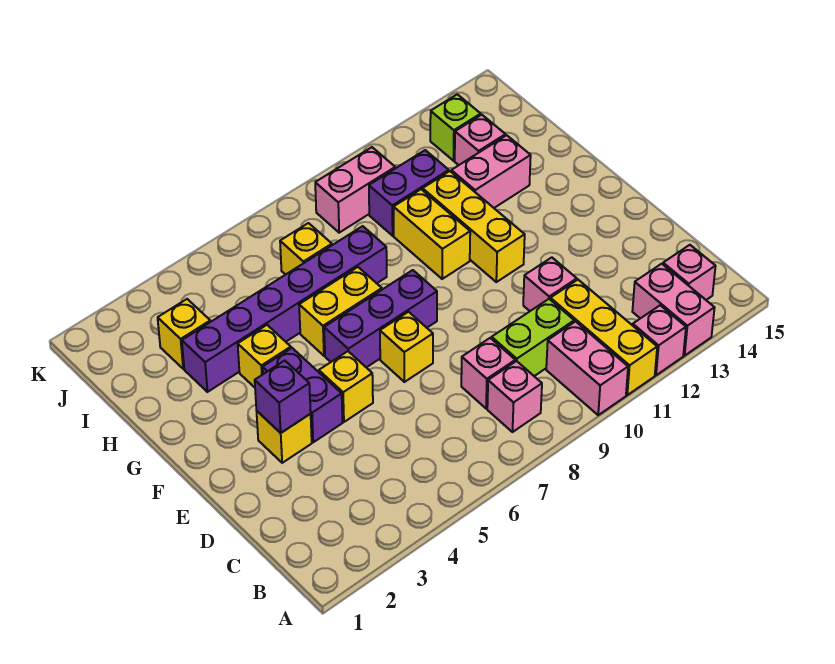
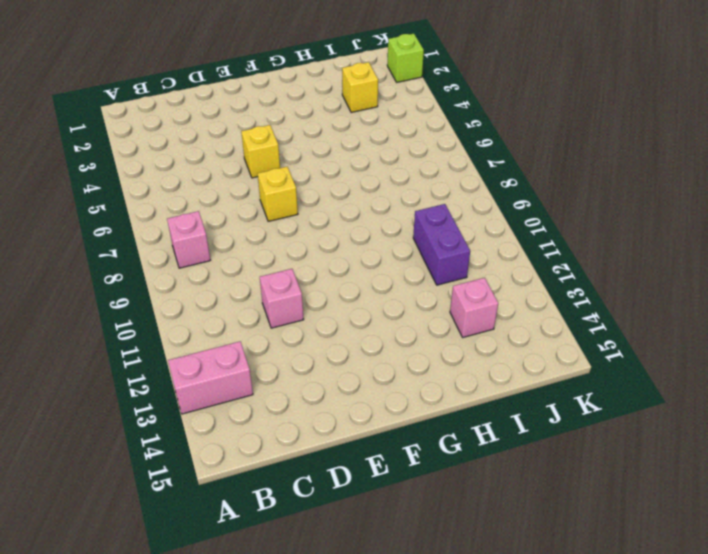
lime 1x1 brick [387,34,424,82] -> lime 1x1 brick moved to [430,94,481,161]
none -> pink 1x2 brick [546,322,628,415]
none -> yellow 1x3 brick [550,280,657,395]
none -> pink 1x1 brick [633,305,686,375]

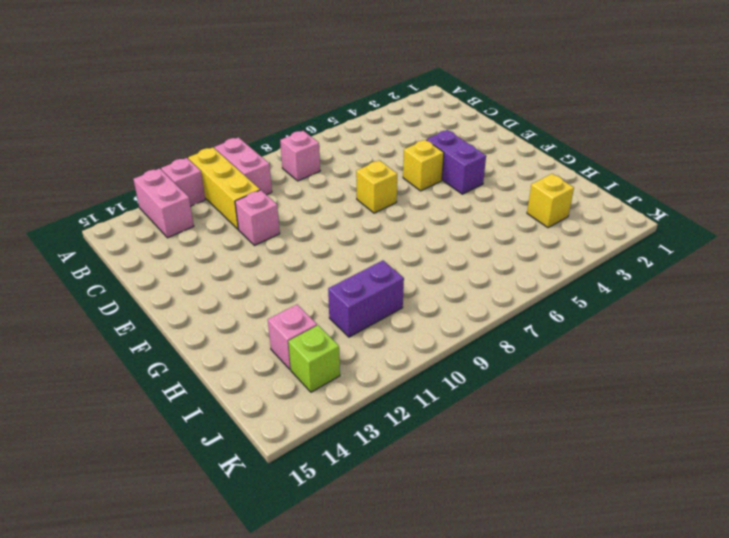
none -> pink 1x1 brick [663,245,716,300]
none -> pink 1x1 brick [461,338,515,409]
none -> lime 1x2 brick [492,299,574,376]

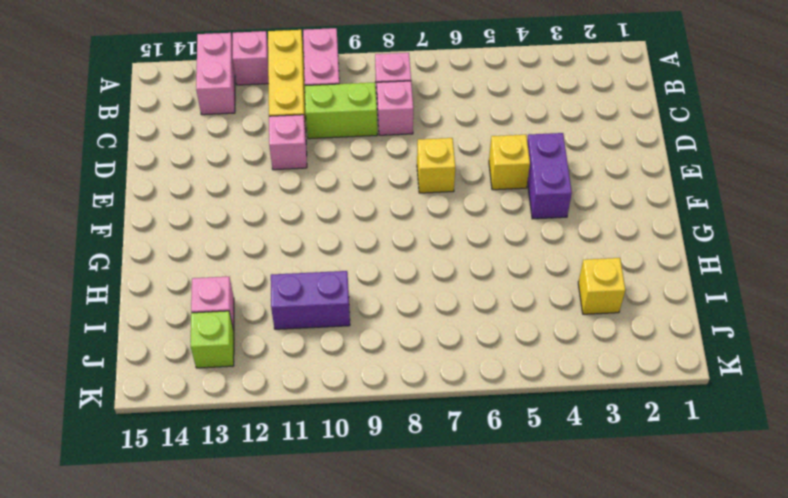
none -> pink 1x1 brick [663,245,716,300]
none -> yellow 1x1 brick [257,411,312,463]
none -> purple 1x3 brick [324,270,437,367]

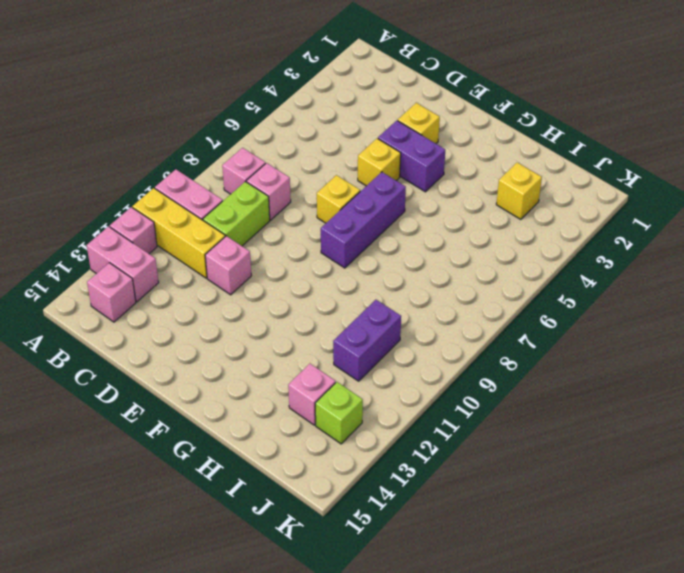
none -> yellow 1x3 brick [423,171,525,282]
none -> yellow 1x1 brick [238,325,291,387]
none -> yellow 1x2 brick [299,267,382,356]

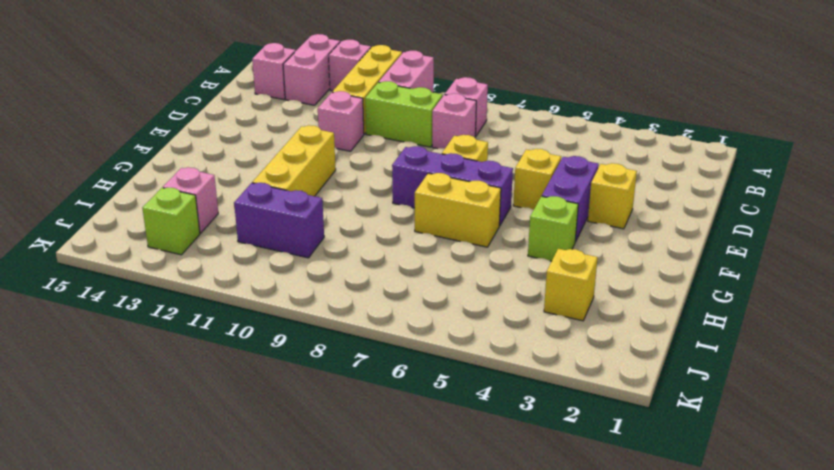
lime 1x1 brick [528,196,578,261] -> yellow 1x1 brick [238,325,291,387]
none -> yellow 1x2 brick [394,189,470,279]
none -> purple 1x6 brick [182,226,387,392]
none -> pink 1x2 brick [451,135,531,208]

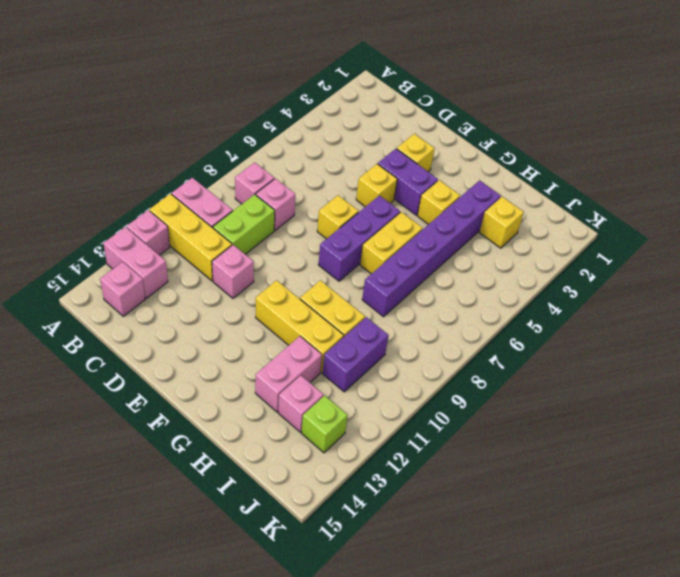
none -> yellow 1x1 brick [280,223,332,275]
none -> pink 1x2 brick [315,147,395,233]
none -> purple 1x1 brick [255,361,311,433]

